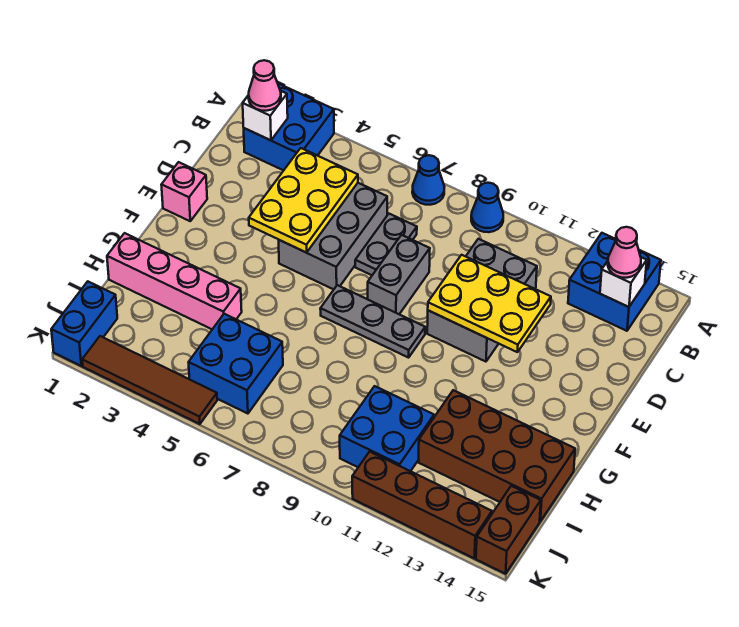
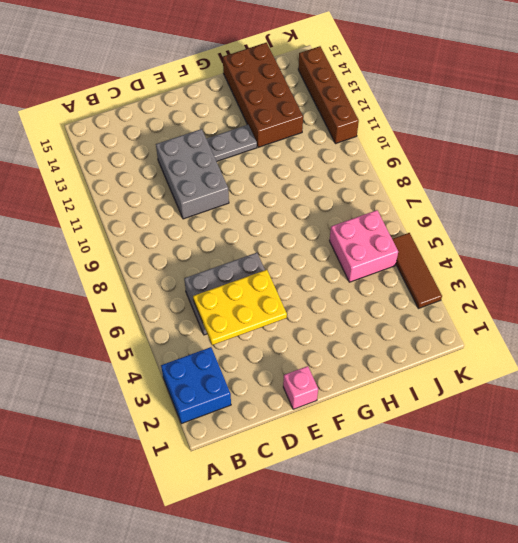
grey 2x3 brick [156,129,229,219] -> grey 2x3 brick turned to [427,239,537,362]
grey 1x2 plate [206,125,257,162] -> grey 1x2 plate moved to [355,214,417,275]
pink 2x2 brick [329,210,398,282] -> blue 2x2 brick [189,314,283,414]
brown 1x3 tile [392,233,442,309] -> brown 1x4 tile [82,336,217,424]
none -> blue 1x1 cone [412,155,444,205]
none -> blue 1x1 cone [471,183,503,232]
none -> blue 2x2 brick [568,233,661,331]

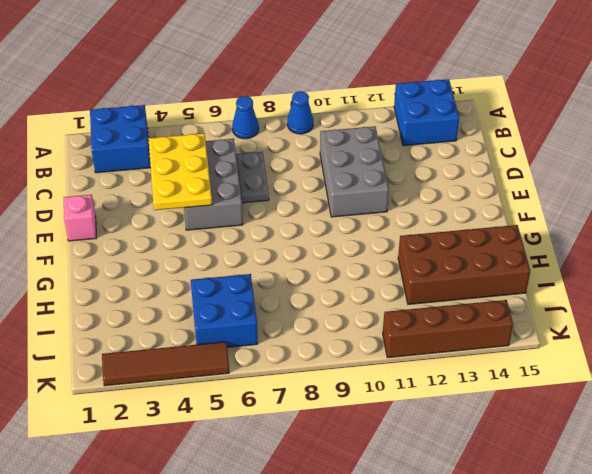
none -> grey 1x2 brick [368,235,430,314]
none -> grey 1x3 plate [320,285,425,358]
none -> pink 1x4 brick [107,233,242,329]

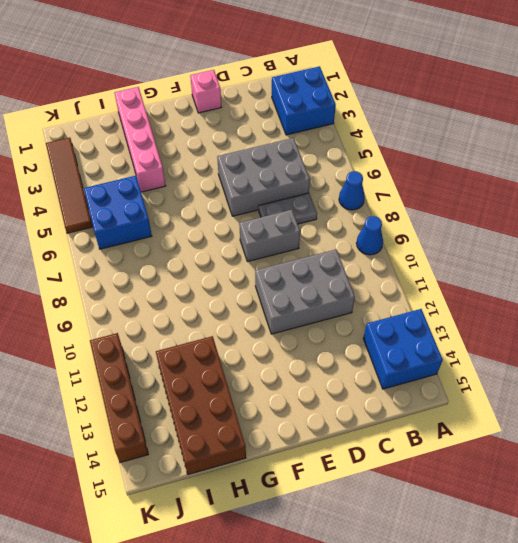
none -> grey 1x3 plate [320,285,425,358]
none -> blue 2x2 brick [340,386,434,471]
none -> blue 1x2 brick [51,281,117,366]

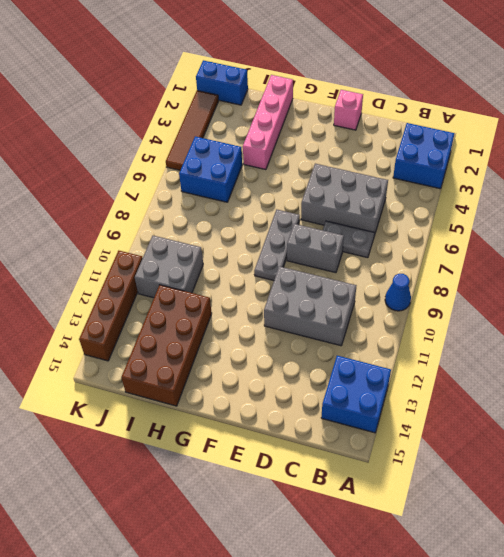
grey 2x2 brick [135,236,203,298] -> blue 2x2 brick [340,386,434,471]
none -> blue 1x1 cone [412,155,444,205]
none -> brown 1x2 brick [476,486,541,574]
none -> white 1x1 brick [243,91,288,140]

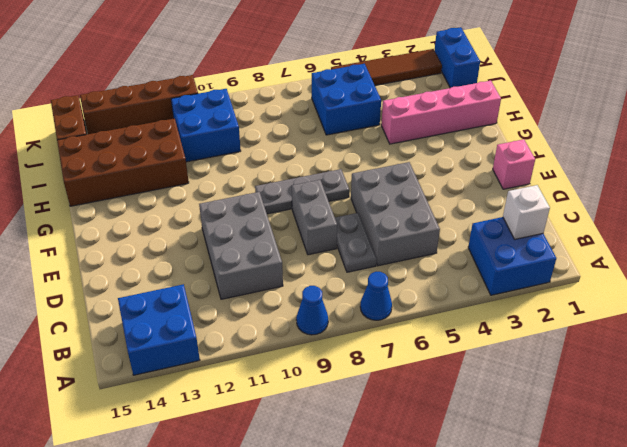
none -> white 1x1 brick [600,257,647,307]
none -> yellow 2x3 plate [249,148,358,253]
none -> yellow 2x3 plate [428,255,551,352]

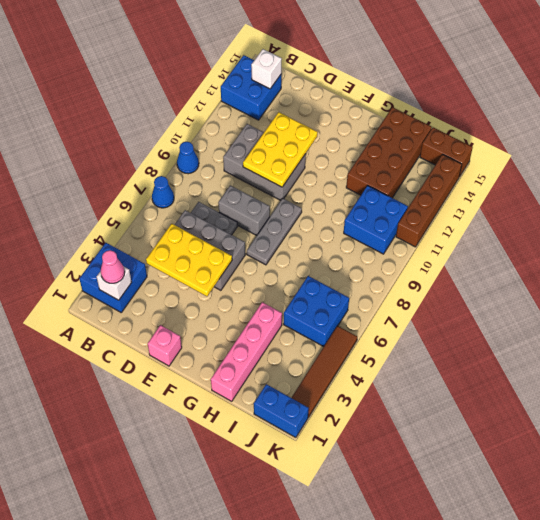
none -> pink 1x1 cone [608,227,641,278]

